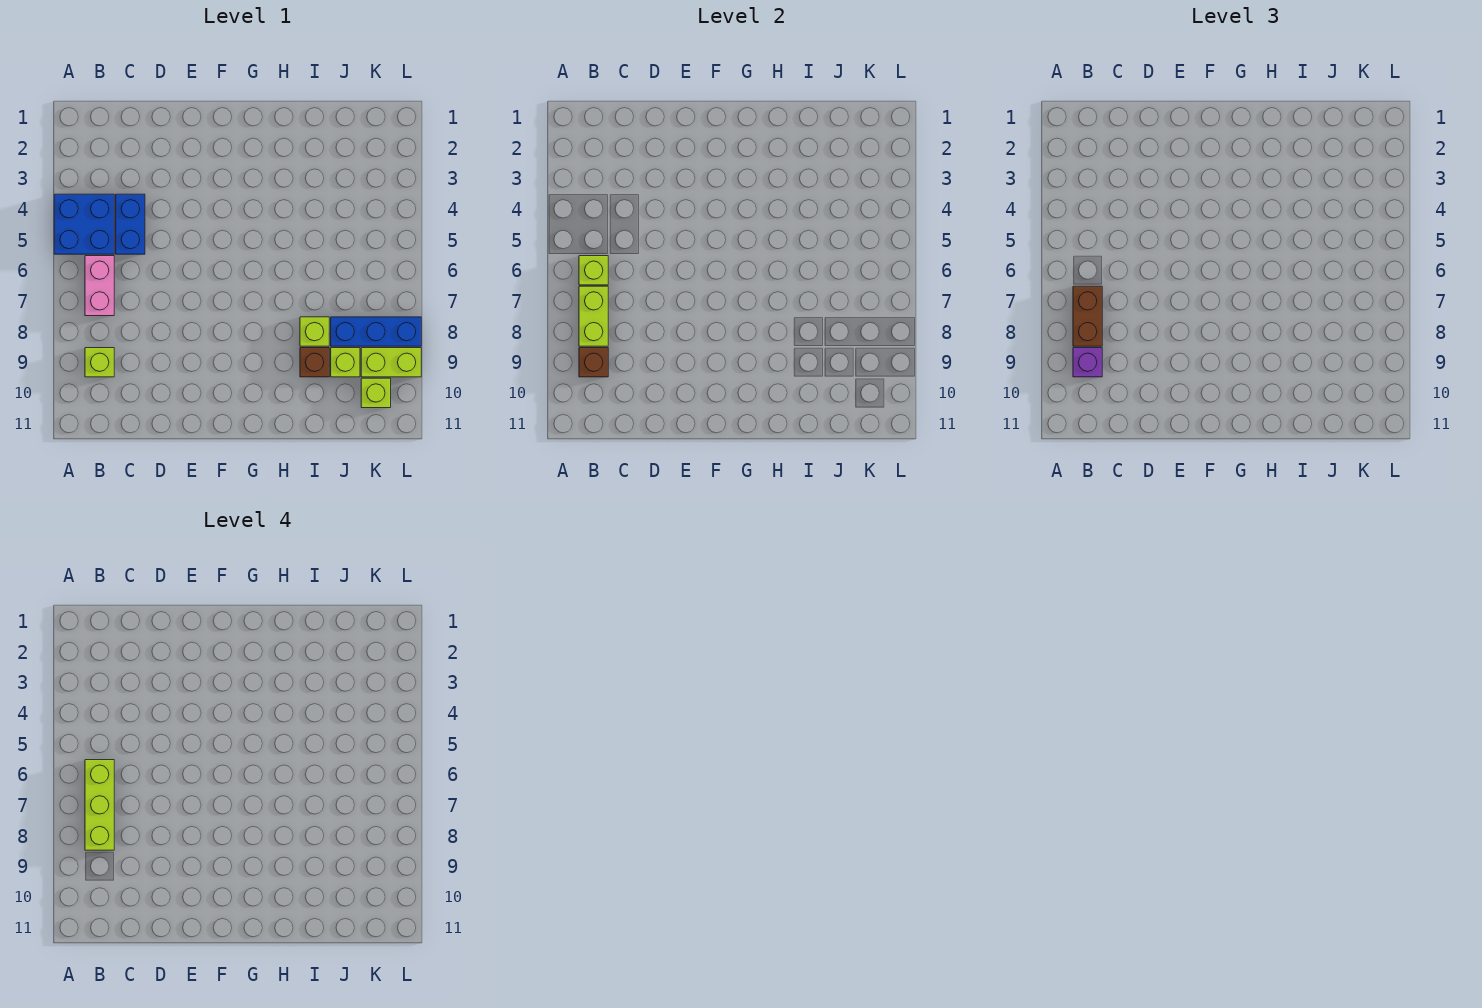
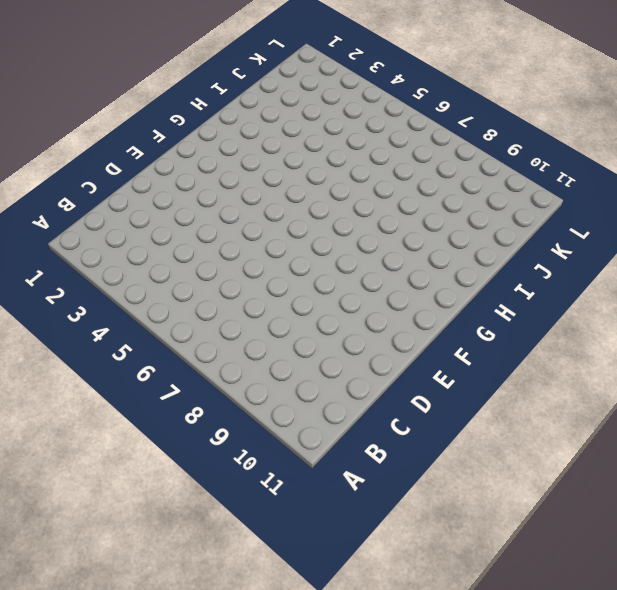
none -> blue 2x2 brick [54,194,114,254]
none -> pink 1x2 brick [85,256,114,316]
none -> lime 1x1 brick [85,348,114,377]

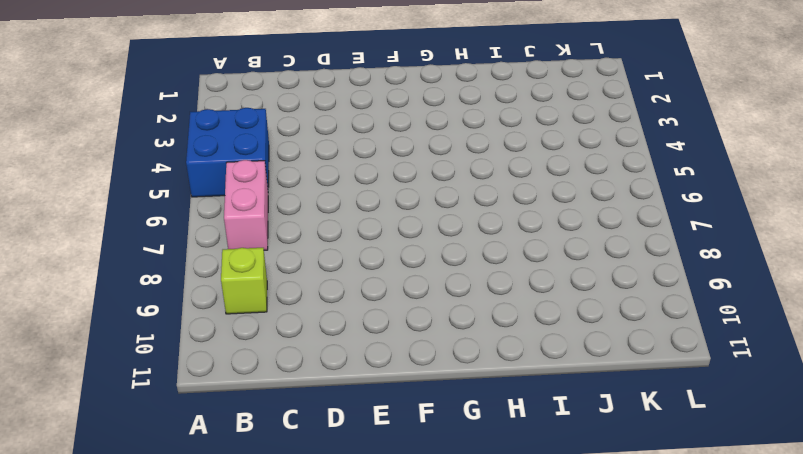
none -> blue 1x2 brick [116,194,145,254]
none -> lime 1x1 brick [300,317,329,346]
none -> brown 1x1 brick [300,348,329,377]

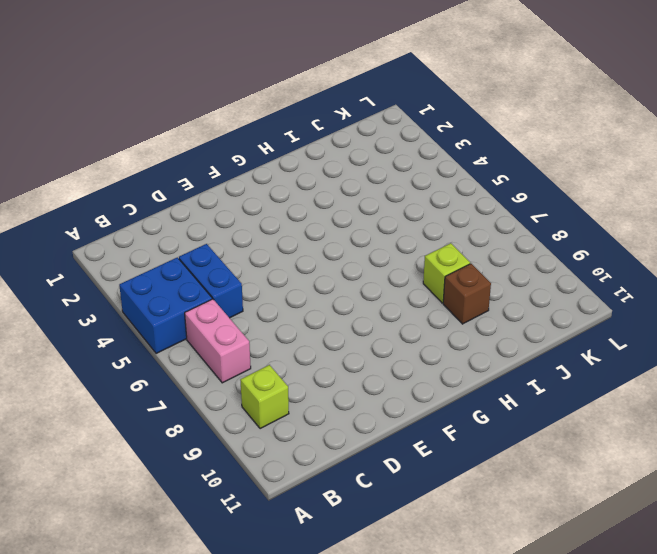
none -> blue 1x3 brick [331,317,421,346]
none -> lime 1x1 brick [331,348,360,377]
none -> lime 1x2 brick [361,348,421,377]

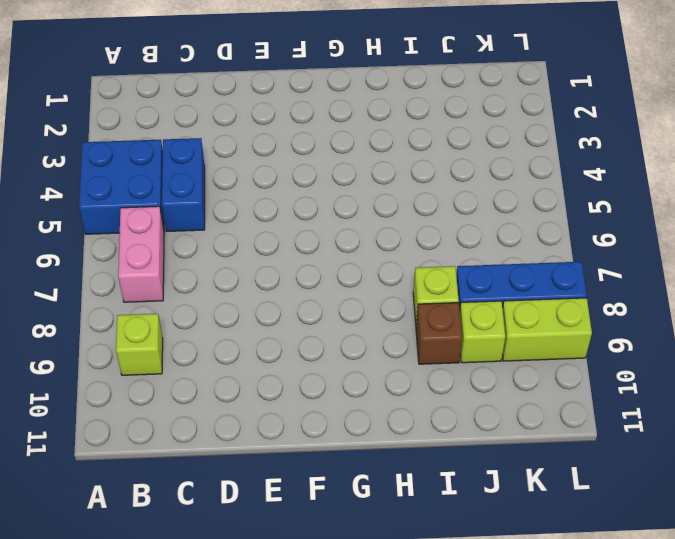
none -> lime 1x1 brick [361,378,391,408]
none -> lime 1x1 brick [579,256,608,285]
none -> lime 1x2 brick [579,286,608,346]

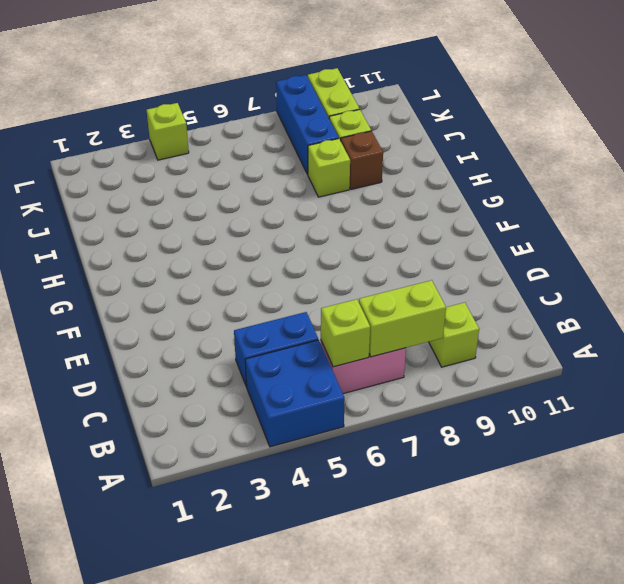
lime 1x1 brick [147,103,189,160] -> lime 1x1 brick moved to [361,378,391,408]
none -> brown 1x1 brick [579,348,608,377]
none -> brown 1x2 brick [1073,286,1102,346]
none -> purple 1x1 brick [1073,348,1102,377]

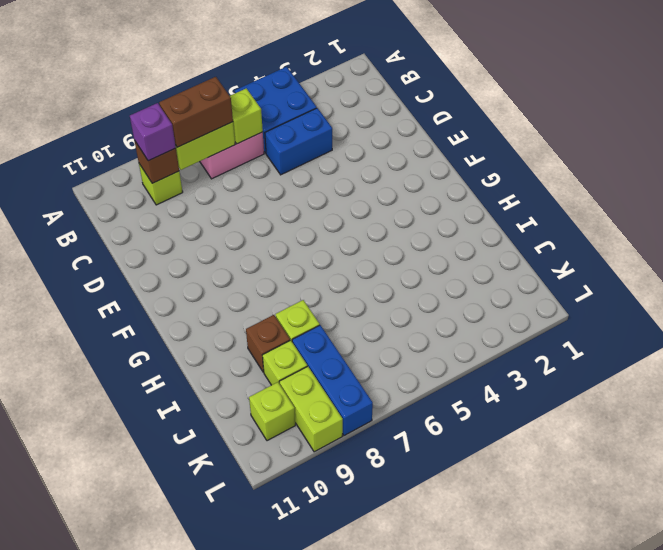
none -> lime 1x3 brick [85,760,114,850]

